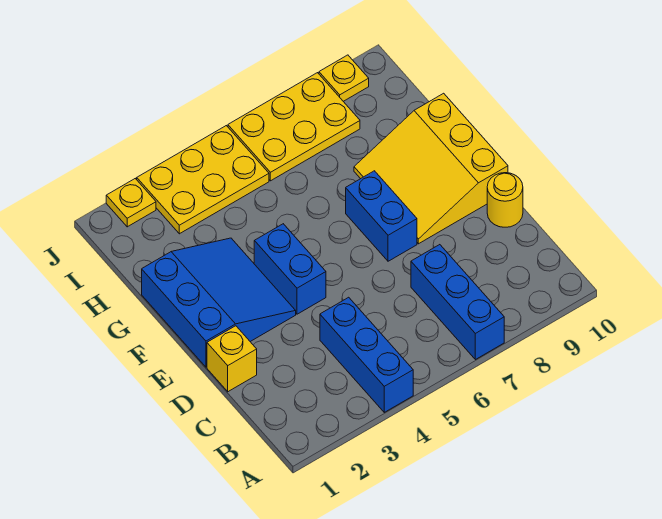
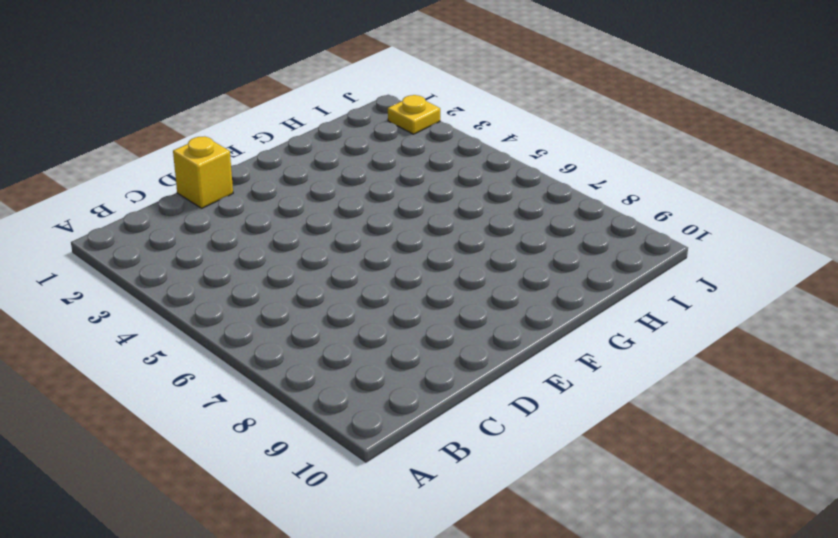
none -> blue 1x3 brick [320,297,413,412]
none -> blue 1x3 brick [411,245,504,360]
none -> yellow 1x1 round brick [487,173,523,227]

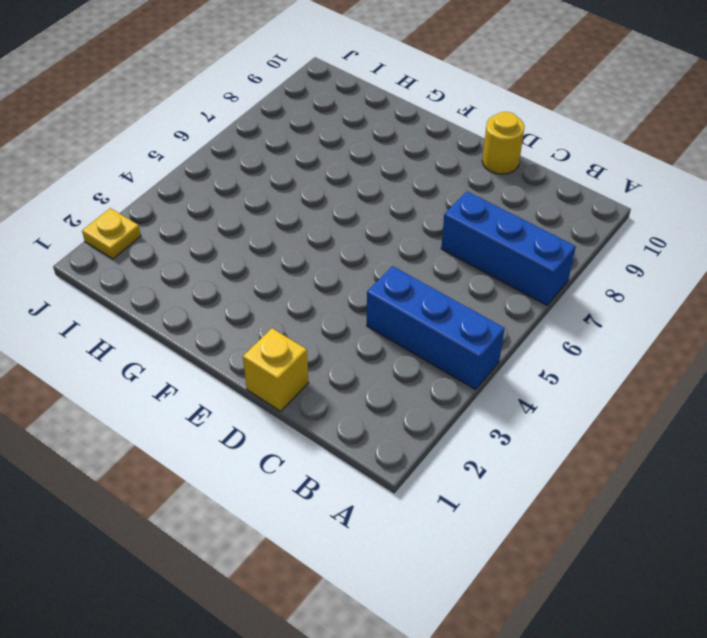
none -> blue 3x3 slope [142,238,296,367]
none -> blue 1x2 brick [254,224,326,314]
none -> blue 1x2 brick [346,171,417,261]

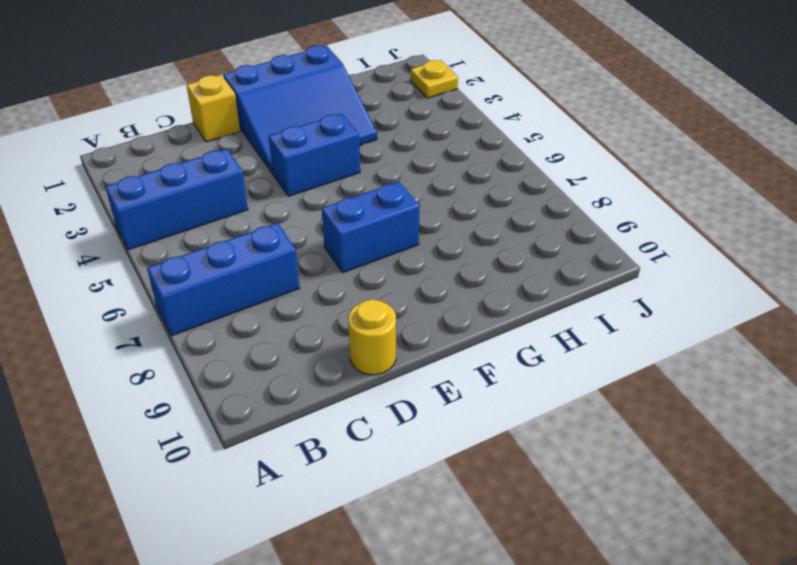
none -> yellow 3x3 slope [354,93,508,244]
none -> yellow 2x3 plate [137,126,269,234]
none -> yellow 2x3 plate [228,73,360,181]

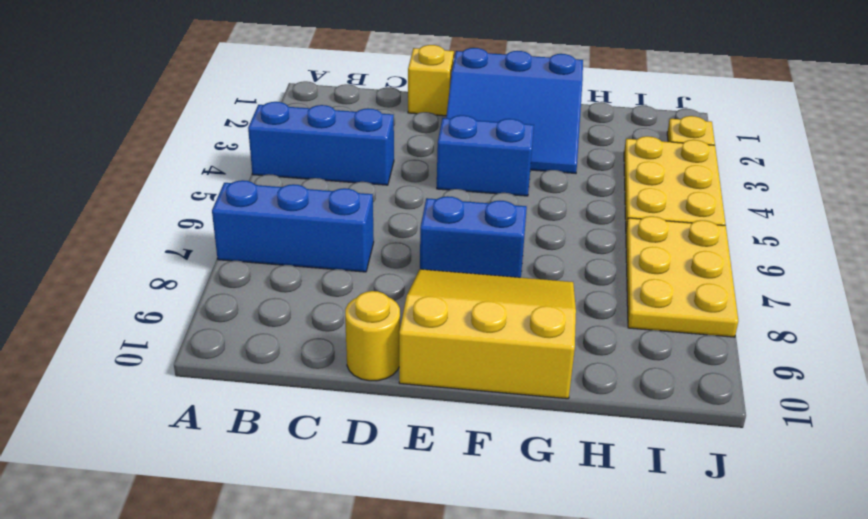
none -> yellow 1x1 plate [319,55,369,101]

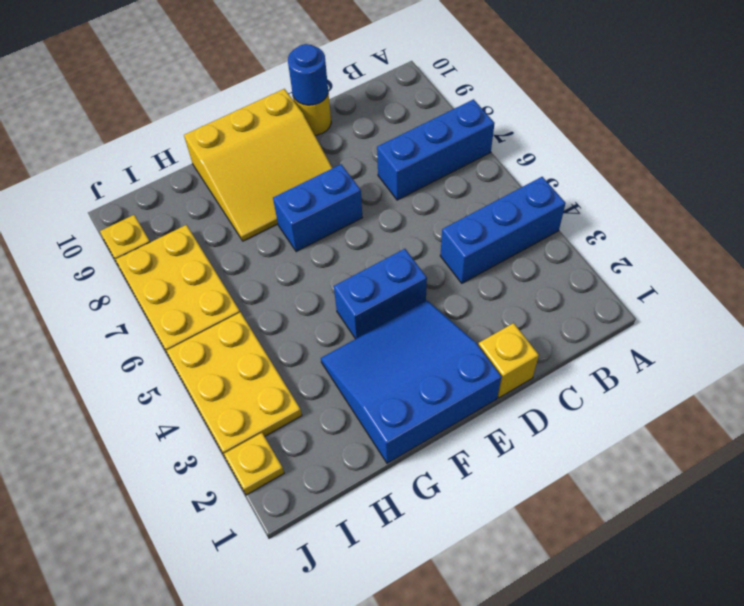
blue 1x1 round brick [288,44,328,105] -> none

